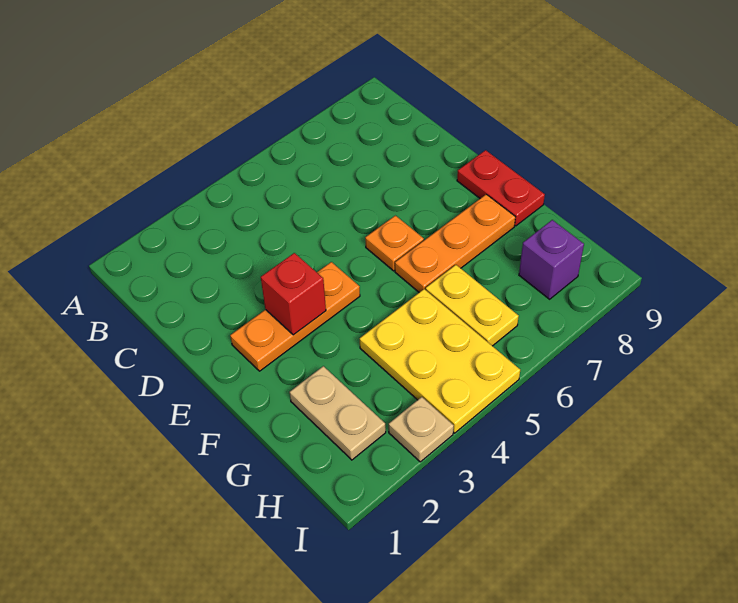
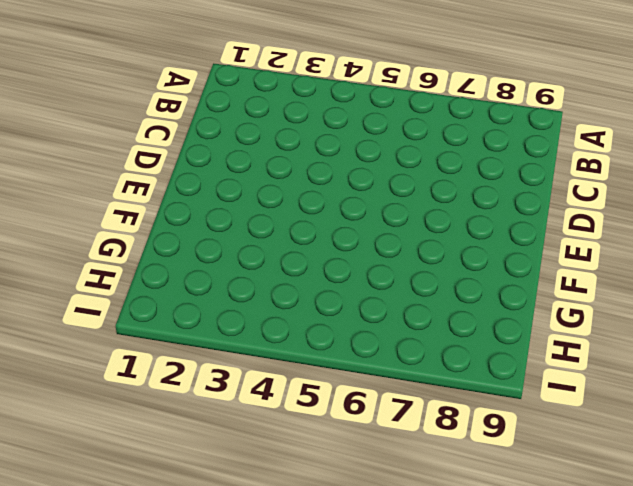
none -> orange 1x3 plate [230,262,360,371]
none -> orange 1x1 plate [365,216,424,271]

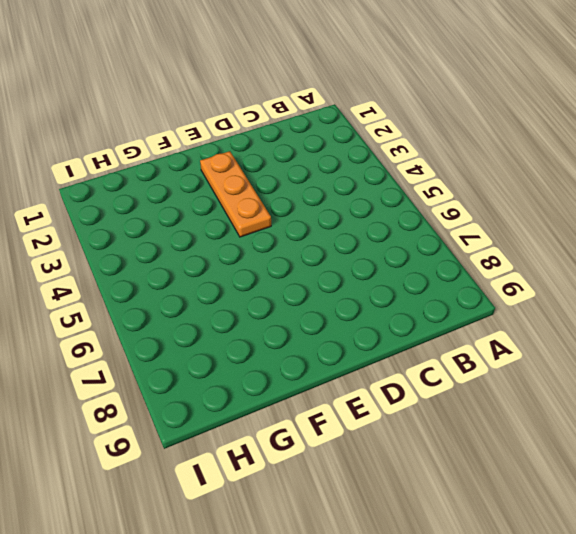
none -> orange 1x1 plate [365,216,424,271]
none -> red 1x2 plate [457,150,545,226]

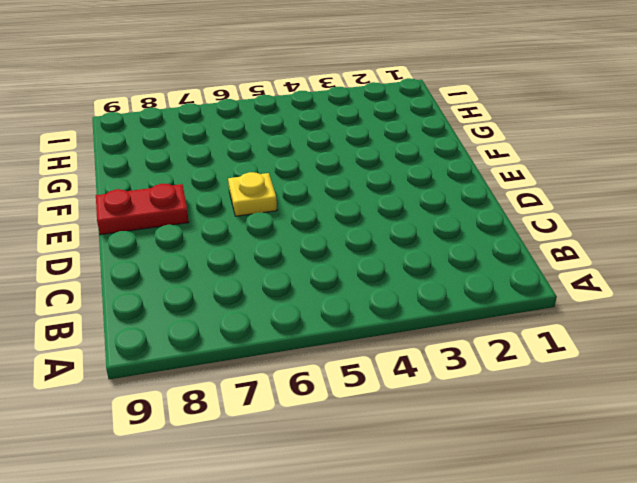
yellow 1x1 plate [228,172,277,216] -> orange 1x1 plate [365,216,424,271]
red 1x2 plate [96,184,189,235] -> red 1x2 plate turned to [457,150,545,226]
none -> orange 1x3 plate [230,262,360,371]
none -> orange 1x3 plate [395,194,515,292]

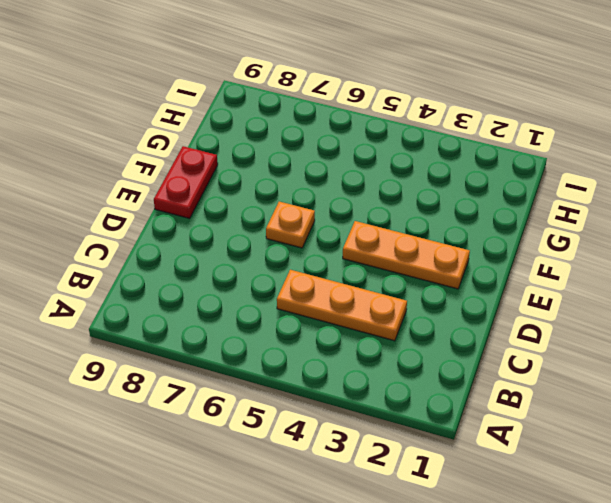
orange 1x3 plate [277,270,407,341] -> orange 1x3 plate moved to [395,194,515,292]
none -> tan 1x2 plate [290,366,386,460]
none -> yellow 2x3 plate [360,289,520,433]

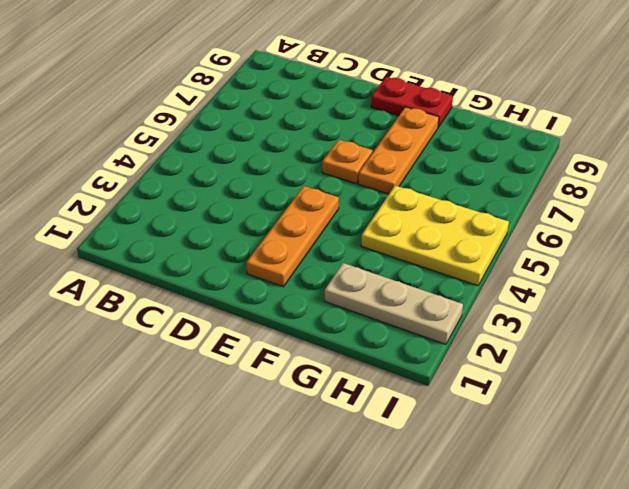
tan 1x3 plate [325,263,463,344] -> tan 1x2 plate [290,366,386,460]
none -> yellow 1x2 plate [426,265,519,346]
none -> purple 1x1 brick [519,220,584,299]

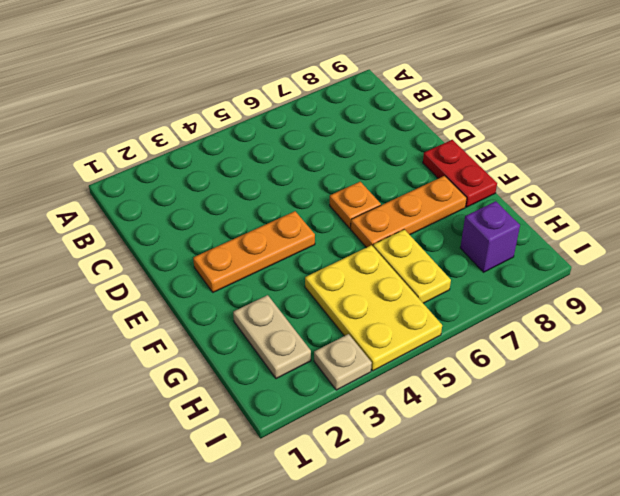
none -> red 1x1 brick [261,253,326,335]

